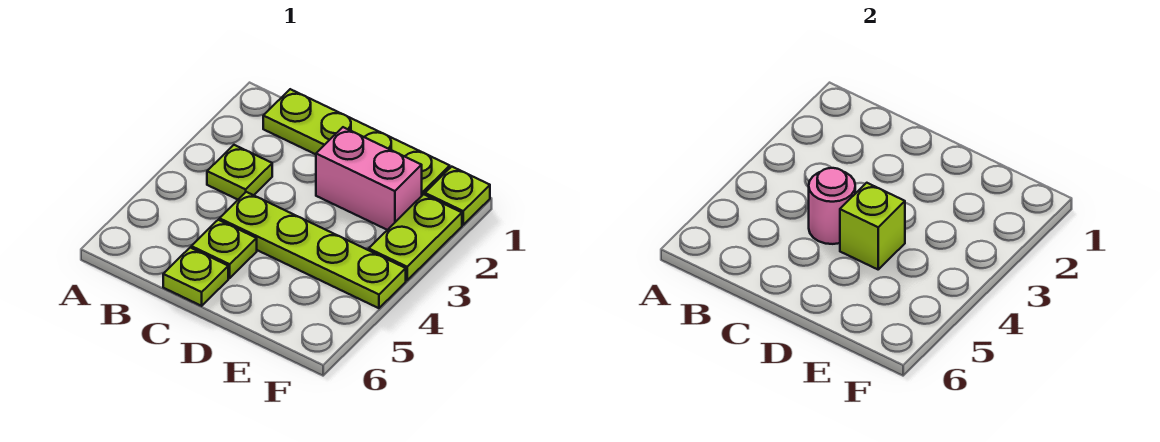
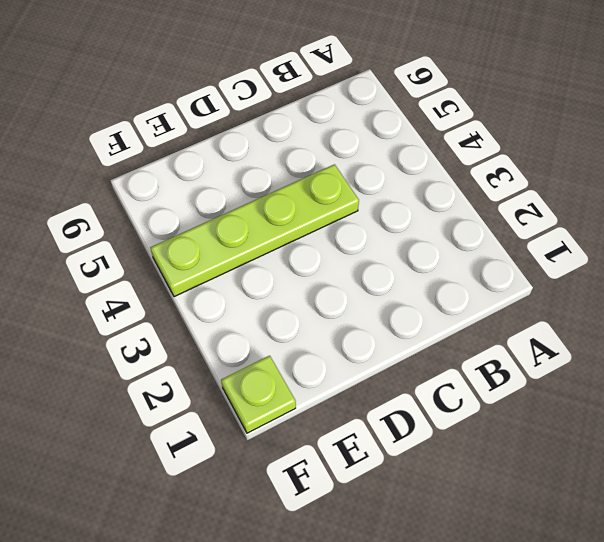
none -> lime 1x4 plate [263,89,450,195]
none -> lime 1x1 plate [207,145,272,199]

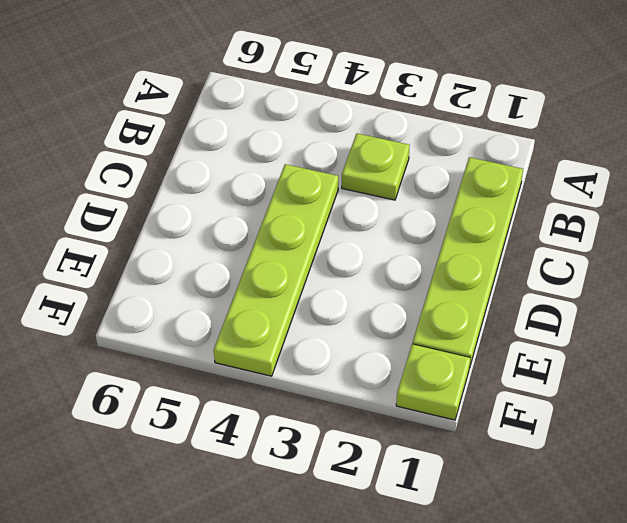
none -> lime 1x1 plate [191,220,257,278]
none -> lime 1x1 plate [163,248,228,306]

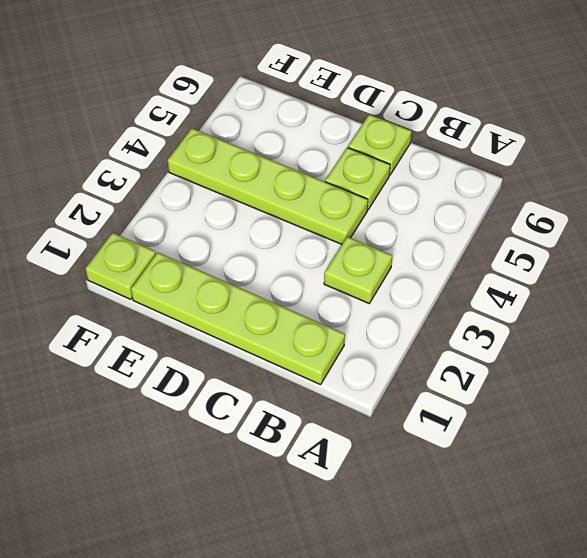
none -> pink 1x2 brick [316,127,422,230]
none -> lime 1x2 plate [369,194,462,280]

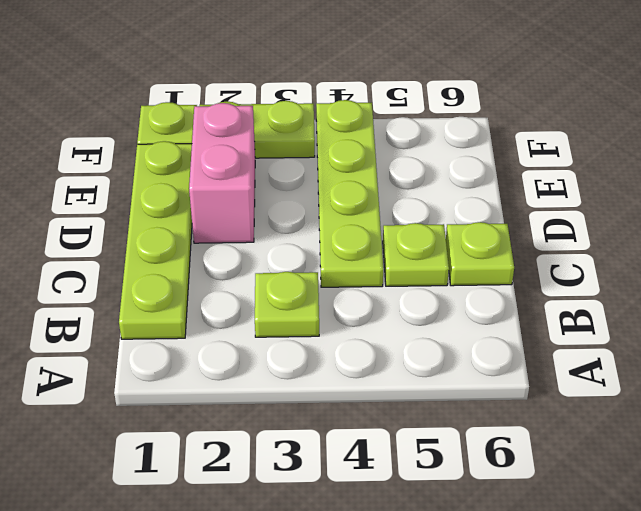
none -> pink 1x1 round brick [809,168,855,244]
none -> lime 1x1 brick [840,183,905,269]

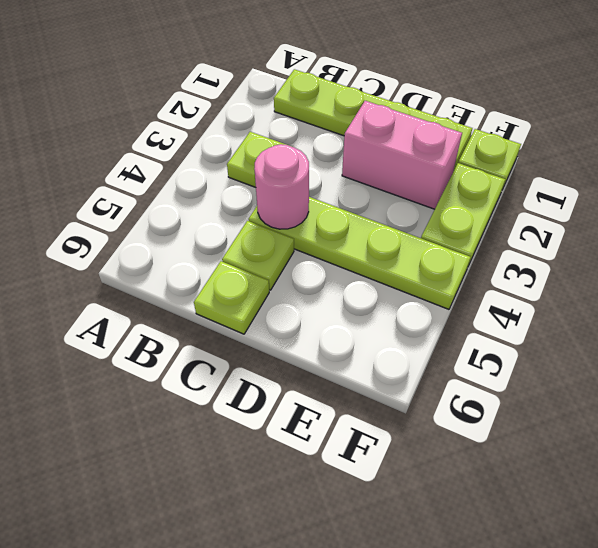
none -> lime 1x1 brick [840,183,905,269]

